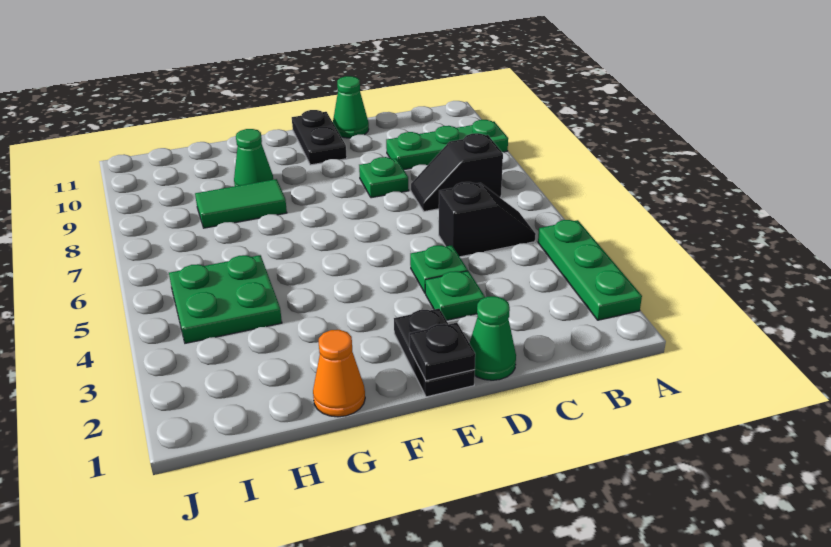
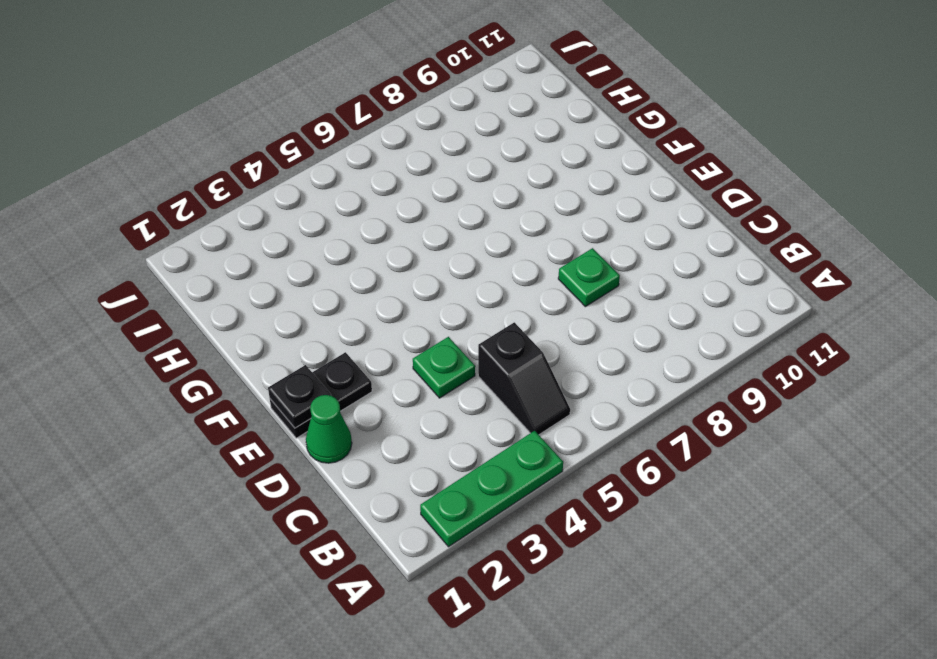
none -> green 1x3 plate [386,120,508,170]
none -> black 1x2 slope [411,133,503,212]
none -> green 1x1 plate [425,271,485,320]

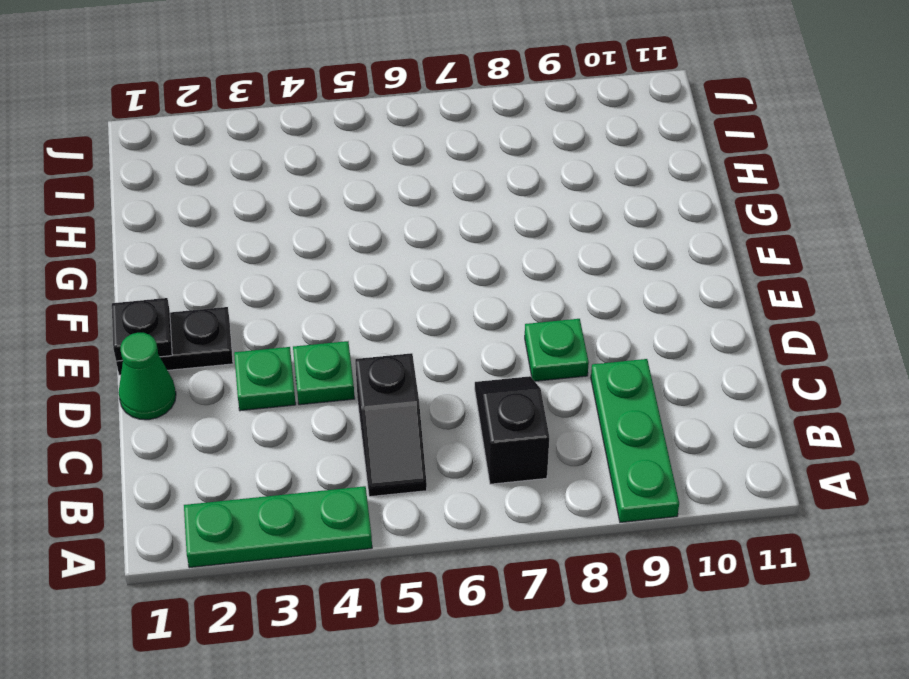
none -> green 1x1 cone [333,76,369,138]
none -> black 1x2 plate [292,110,347,165]
none -> orange 1x1 cone [313,330,365,417]

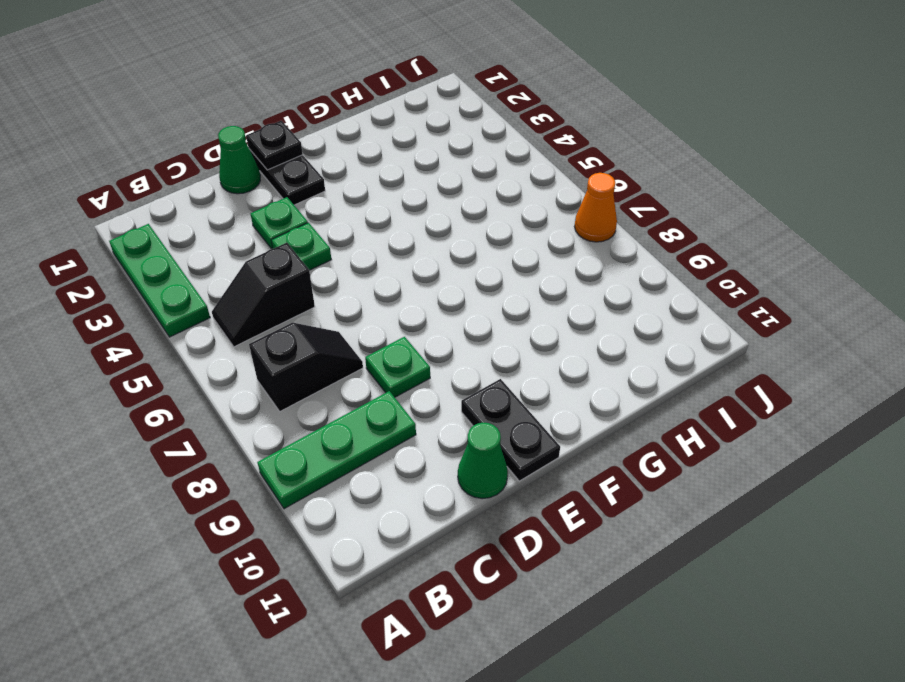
orange 1x1 cone [575,173,617,242] -> orange 1x1 cone moved to [313,330,365,417]
none -> green 1x2 tile [195,179,287,228]
none -> green 1x1 cone [234,129,273,186]
none -> green 2x2 plate [169,255,282,343]

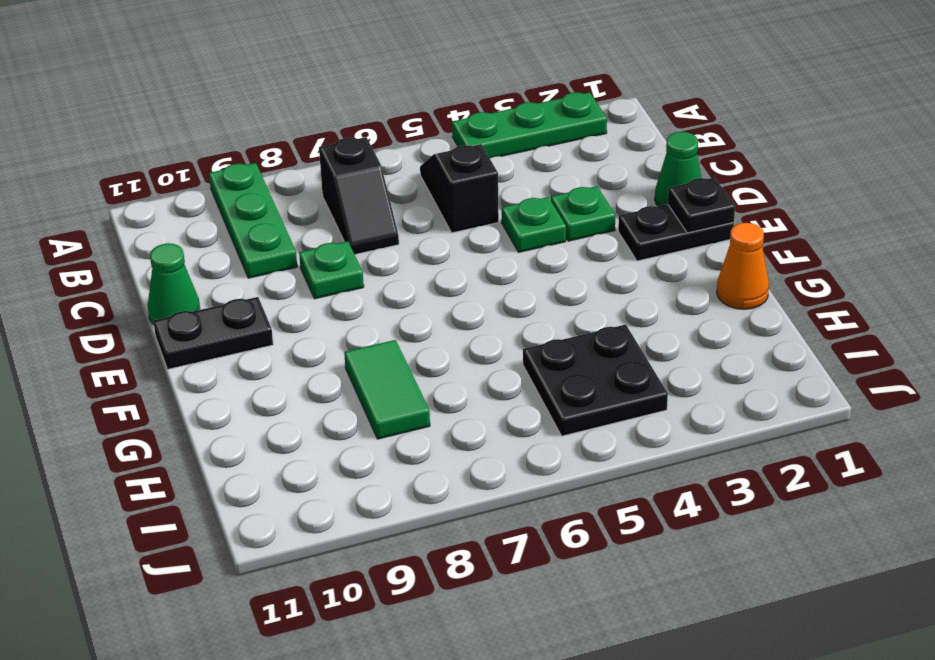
black 2x2 plate [523,325,668,436] -> green 2x2 plate [169,255,282,343]
none -> green 1x1 cone [234,129,273,186]

